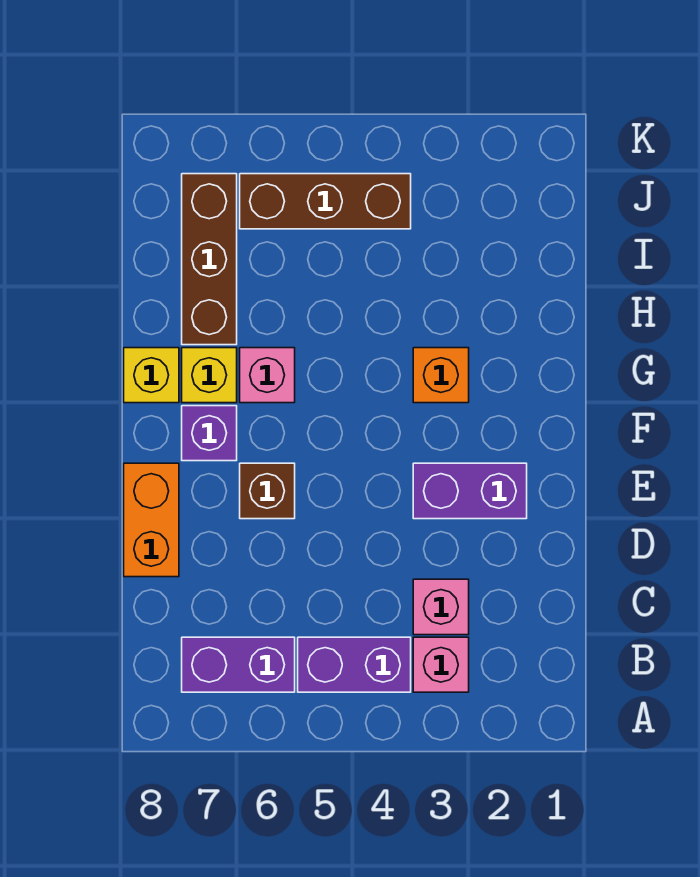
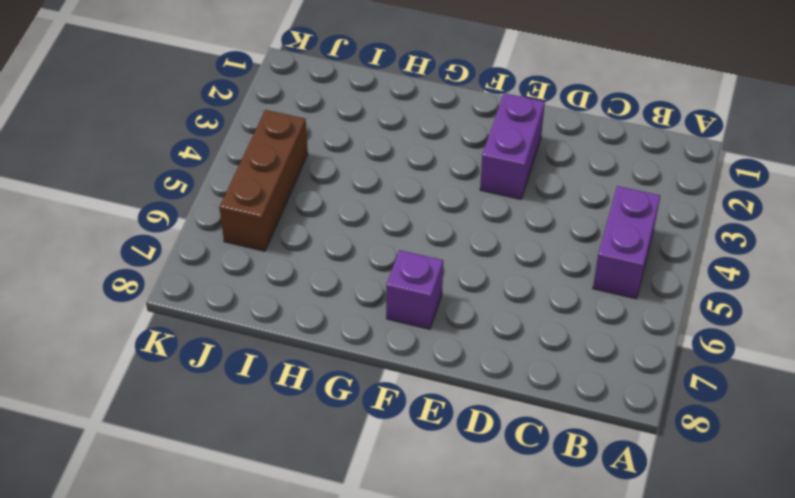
none -> pink 1x1 brick [413,637,469,692]
none -> purple 1x2 brick [182,637,295,692]
none -> pink 1x1 brick [413,579,469,635]

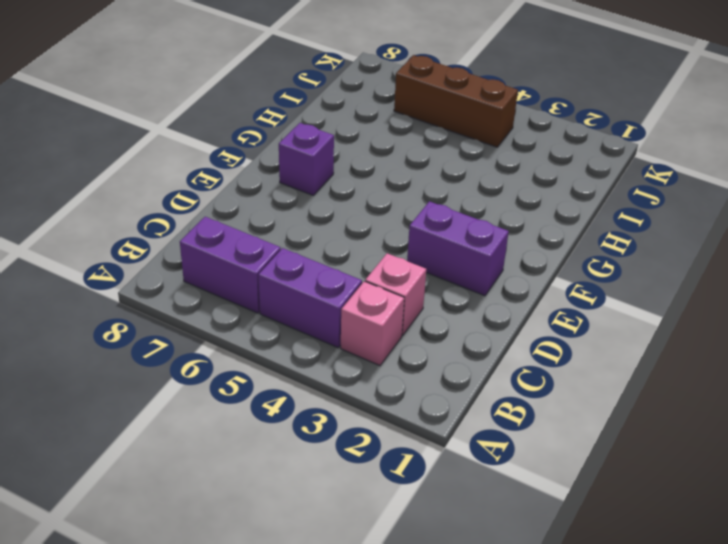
none -> orange 1x2 brick [124,463,179,577]
none -> brown 1x1 brick [240,463,295,519]
none -> orange 1x1 brick [413,348,469,403]

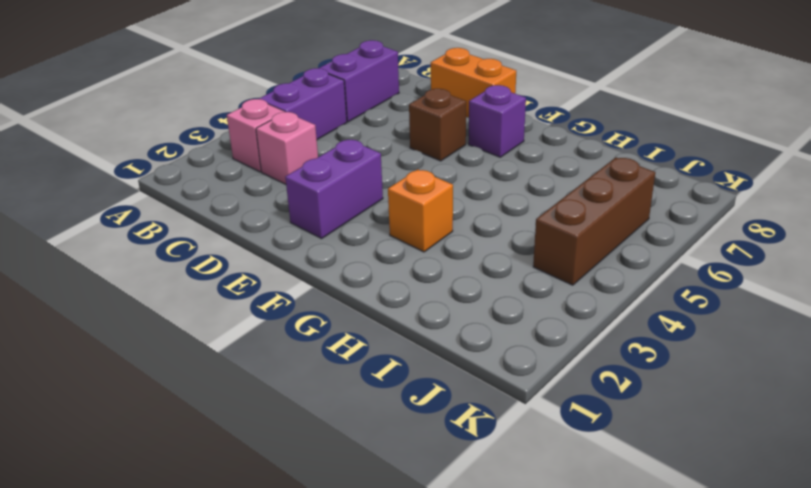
none -> pink 1x1 brick [240,348,295,403]
none -> yellow 1x1 brick [182,348,237,403]
none -> yellow 1x1 brick [124,348,179,403]

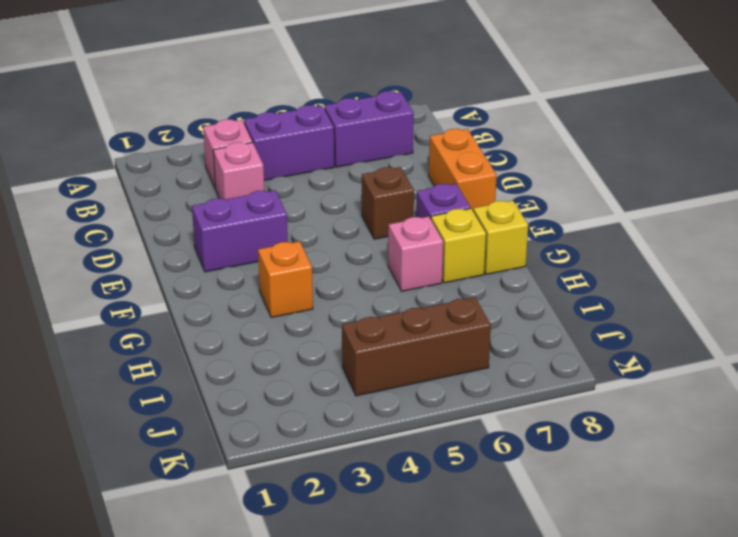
none -> brown 1x3 brick [182,174,237,345]

